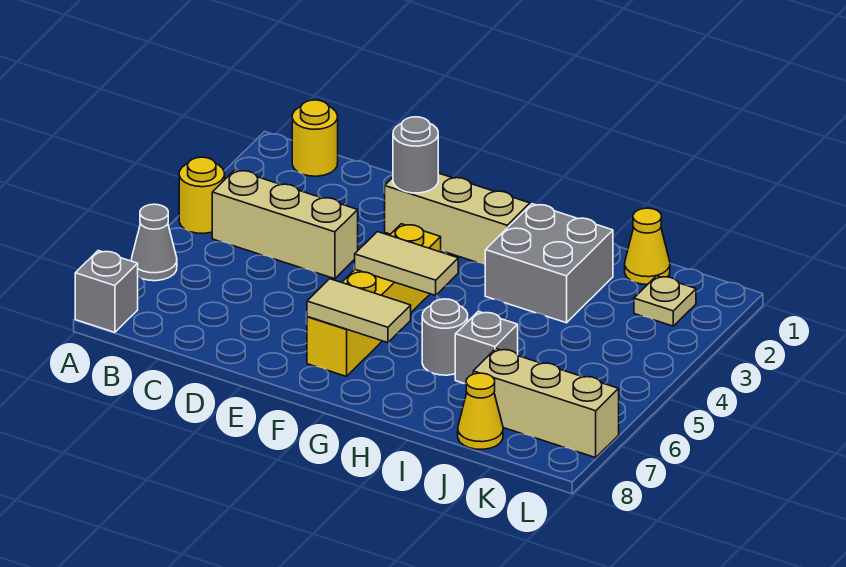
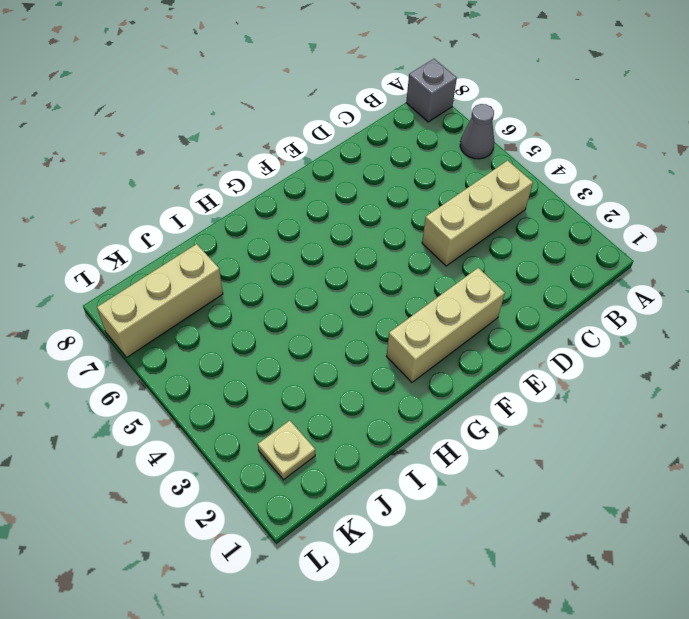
none -> yellow 1x1 round brick [179,157,225,233]
none -> yellow 1x1 round brick [292,100,338,176]
none -> yellow 1x4 brick [307,224,441,376]

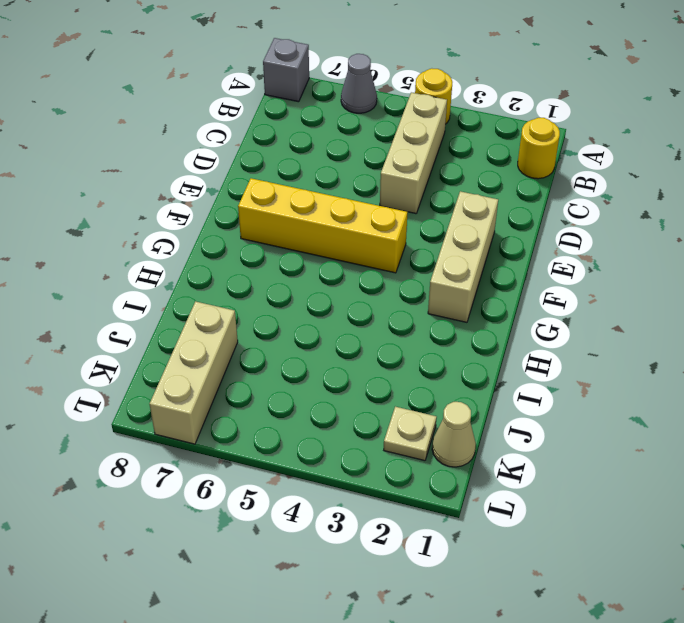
tan 1x1 cone [432,402,476,467] -> none
none -> grey 2x2 brick [485,204,613,323]
none -> grey 1x1 round brick [422,299,468,375]
none -> grey 1x1 brick [455,311,518,384]

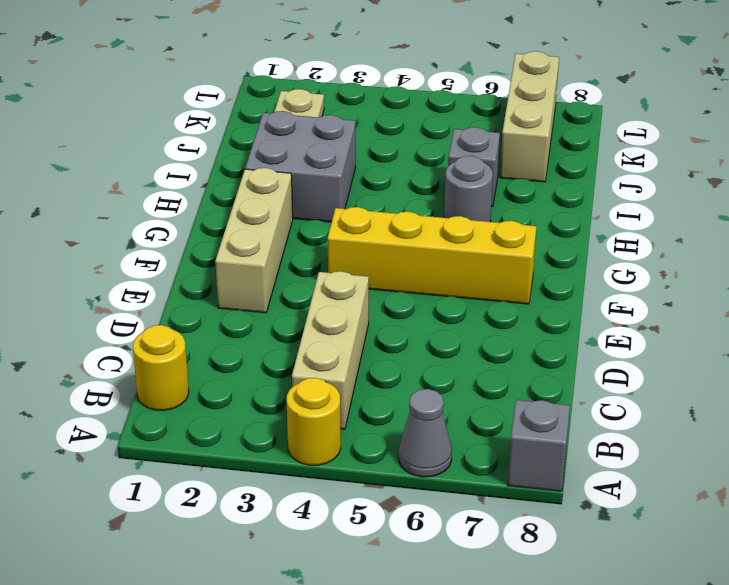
none -> yellow 1x1 cone [625,208,670,284]
none -> yellow 1x1 cone [458,373,503,449]
none -> grey 1x1 round brick [393,117,438,193]

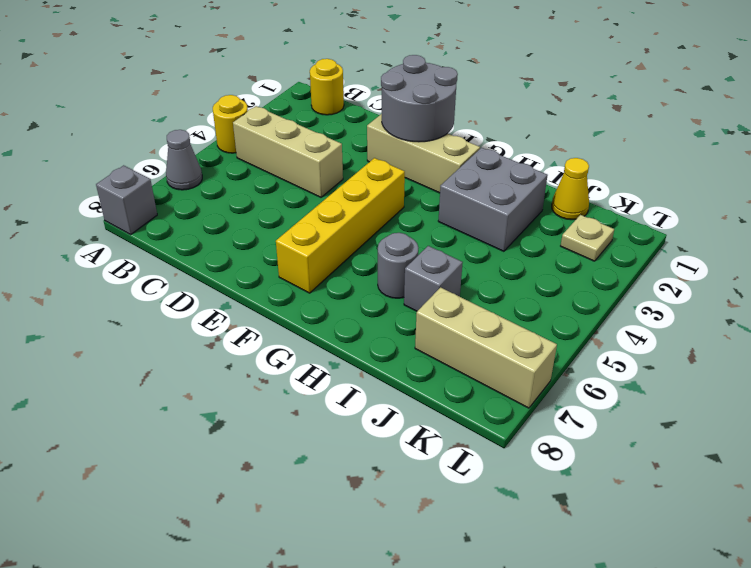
grey 2x2 round brick [381,55,458,142] -> grey 1x1 round brick [393,117,438,193]
none -> yellow 1x1 cone [458,373,503,449]
none -> tan 1x2 tile [355,232,458,295]
none -> tan 1x2 tile [307,279,411,343]

